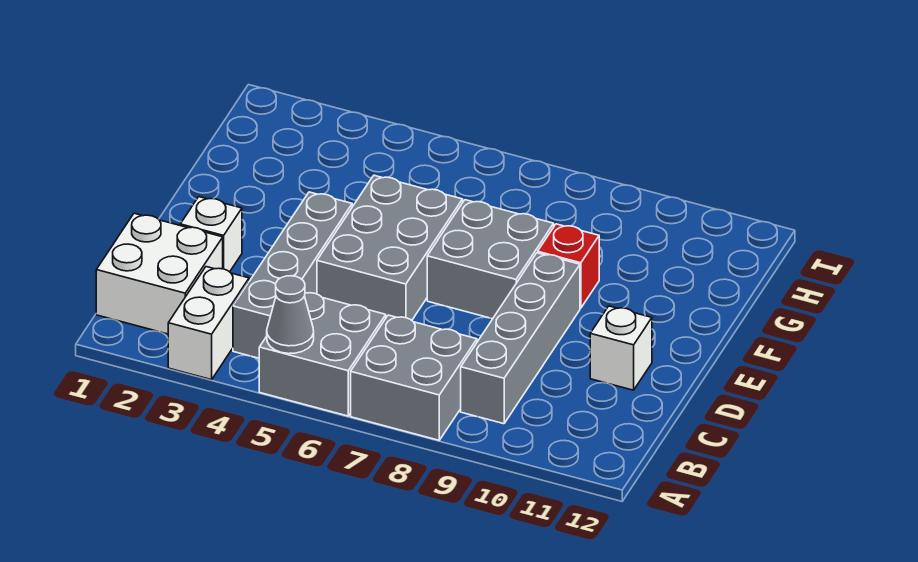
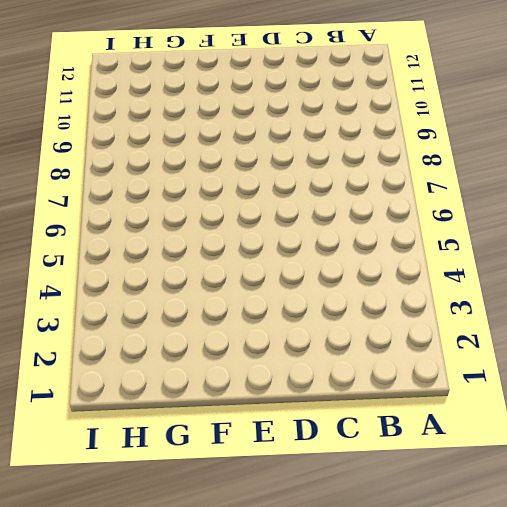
none -> white 1x2 brick [168,267,249,380]
none -> grey 2x2 brick [259,293,386,416]
none -> grey 2x2 brick [351,315,477,440]

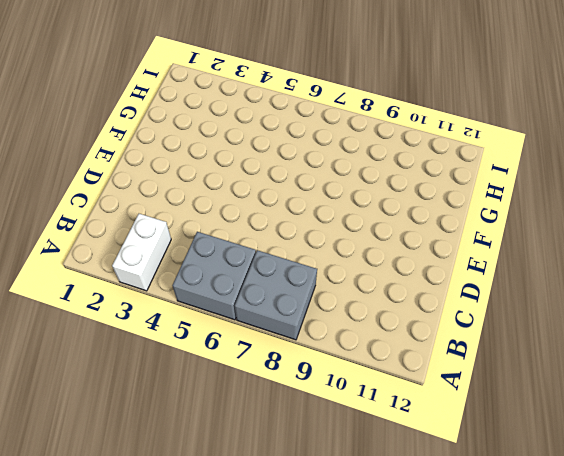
none -> white 2x2 brick [96,213,223,334]
none -> grey 1x4 brick [233,192,352,358]
none -> grey 1x4 brick [461,253,580,424]

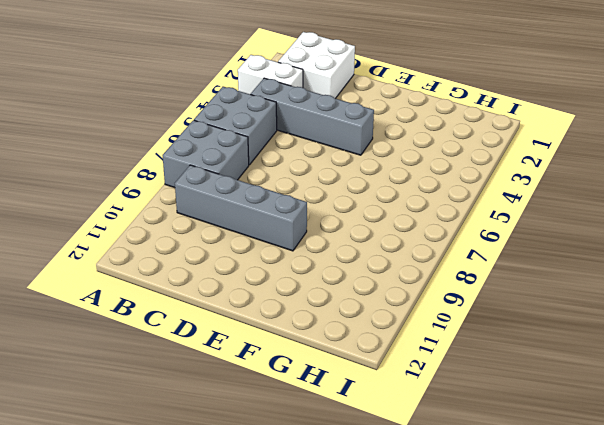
none -> white 1x1 brick [180,197,242,272]
none -> grey 2x3 brick [317,175,463,320]
none -> white 1x1 brick [590,306,652,390]

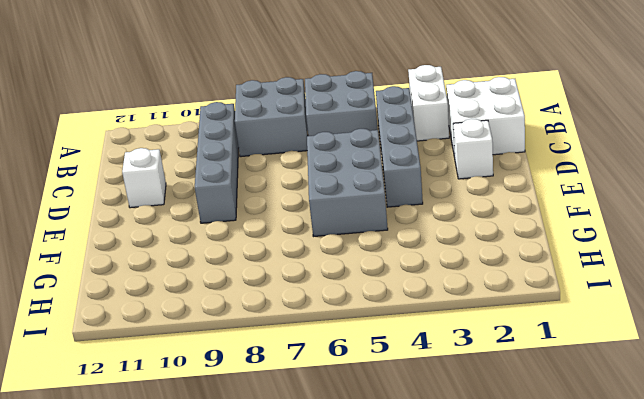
none -> grey 2x2 brick [427,200,554,319]
none -> red 1x1 brick [538,224,599,308]
none -> grey 1x1 cone [267,276,314,354]

